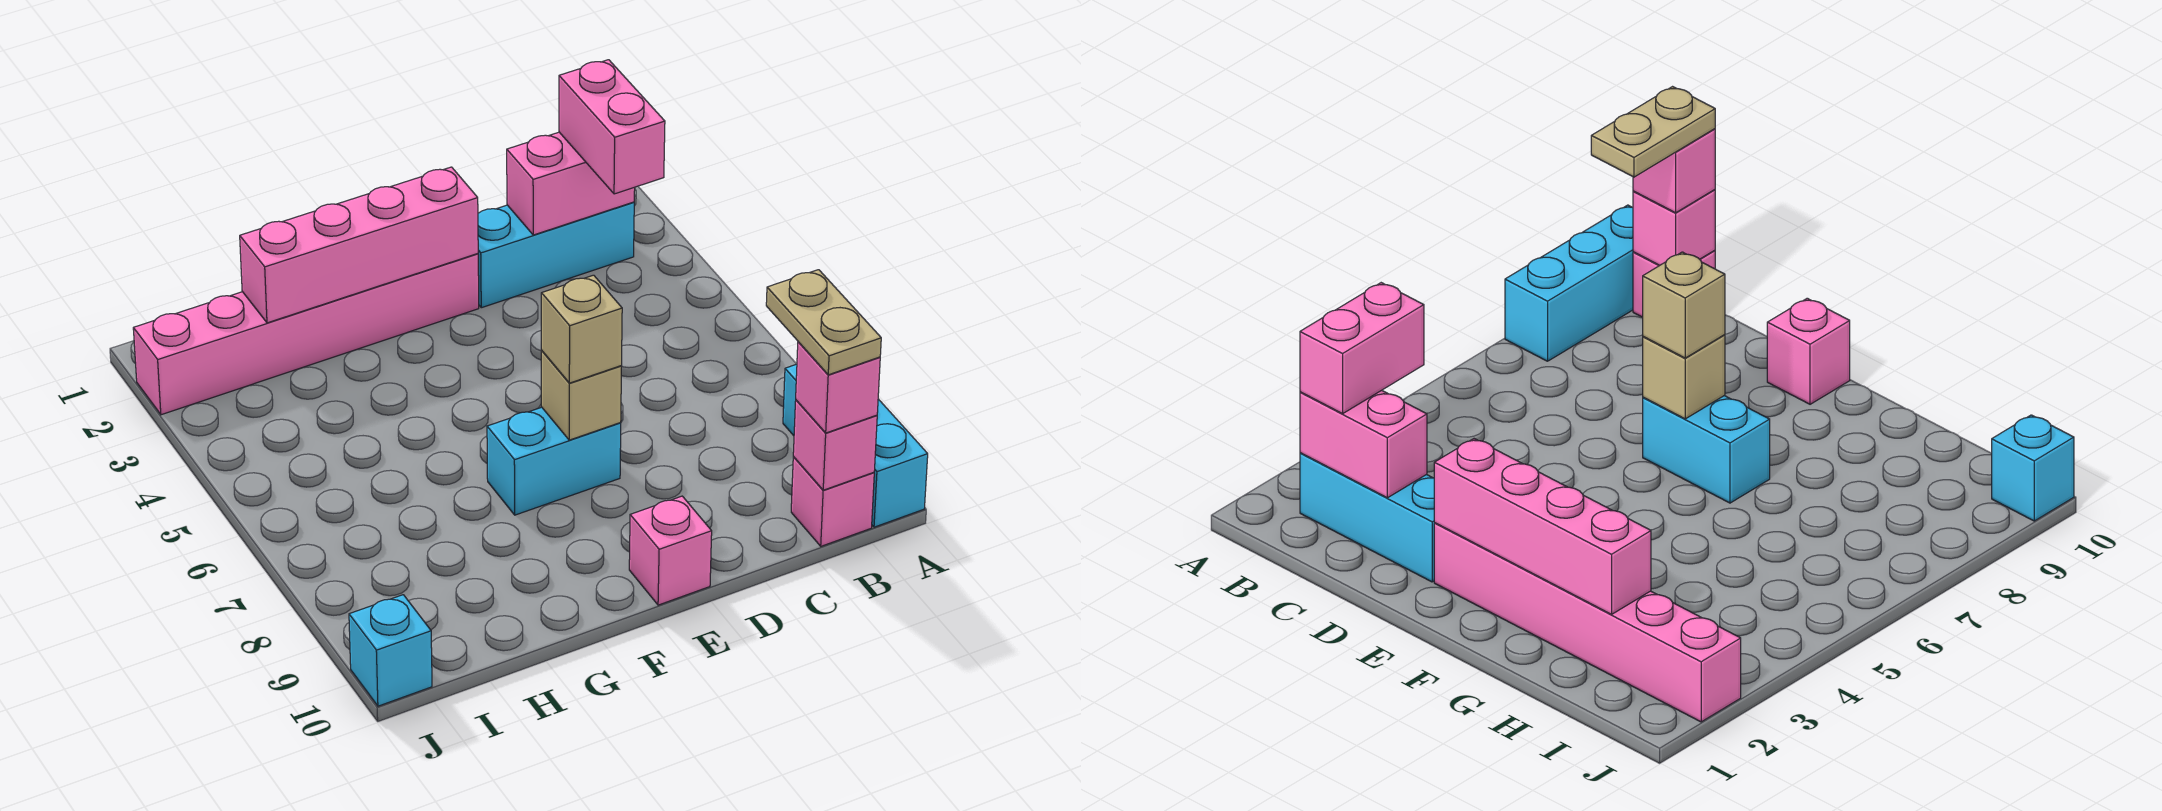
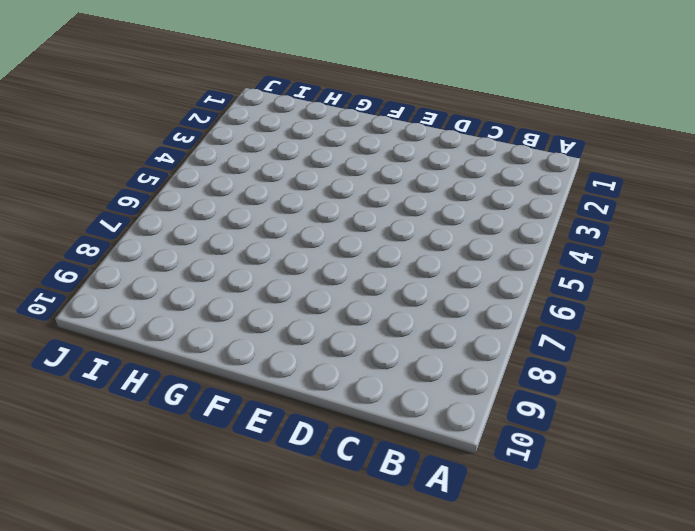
none -> cyan 1x3 brick [783,364,928,527]
none -> cyan 1x3 brick [478,202,634,308]
none -> pink 1x1 brick [791,457,874,546]

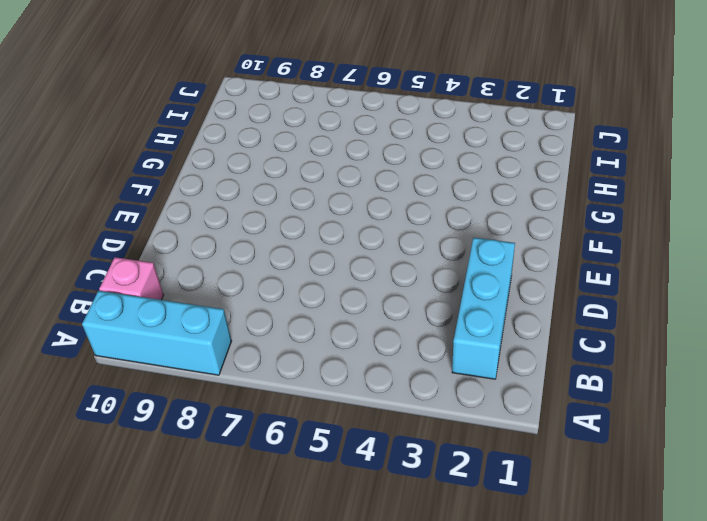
none -> pink 1x6 brick [133,254,479,415]
none -> cyan 1x2 brick [487,407,621,515]
none -> pink 1x1 brick [629,496,712,605]

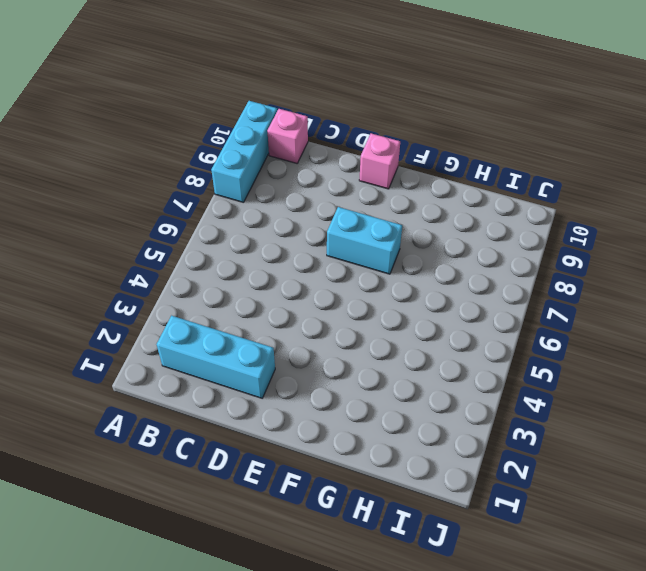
none -> pink 1x6 brick [133,254,479,415]
none -> cyan 1x1 brick [349,595,432,706]
none -> pink 1x2 brick [507,132,635,235]

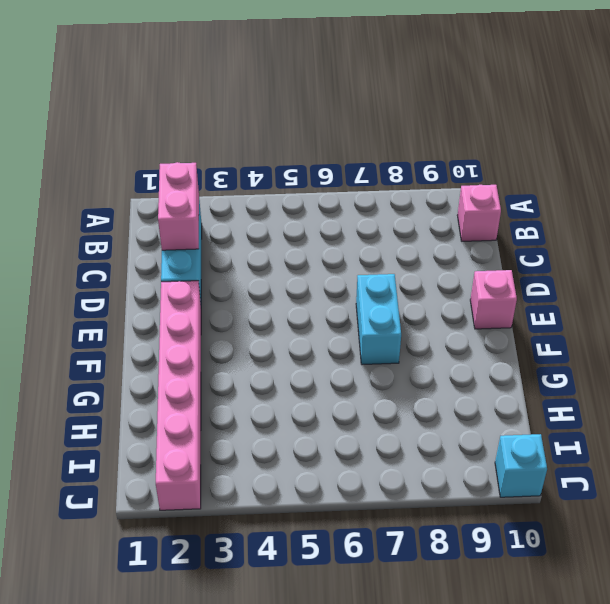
none -> cyan 1x3 brick [783,364,928,527]
none -> pink 1x1 brick [793,400,877,490]
none -> pink 1x4 brick [240,167,478,323]

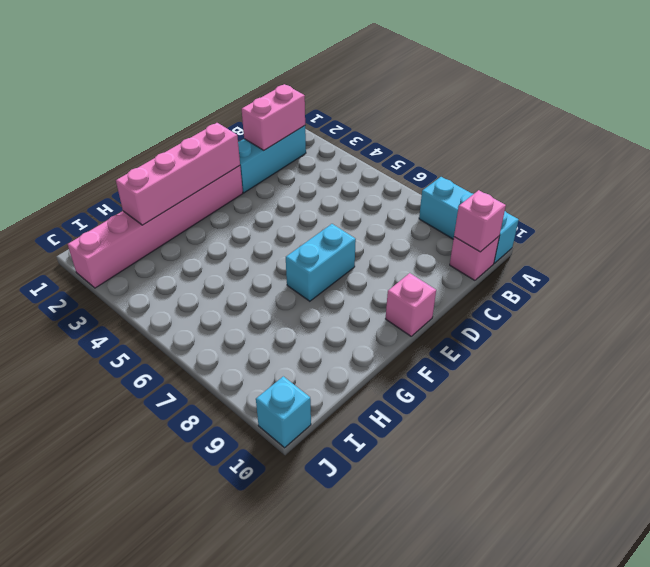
none -> tan 1x1 brick [541,351,622,440]
none -> pink 1x2 brick [559,60,665,194]
none -> pink 1x1 brick [796,342,880,433]

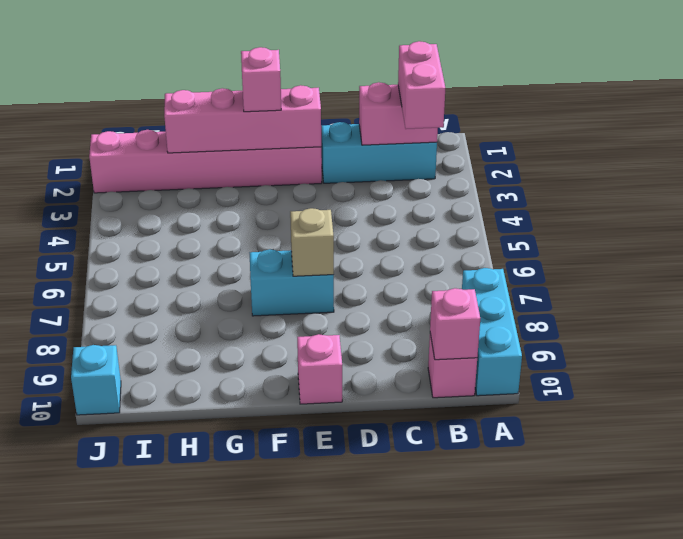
pink 1x1 brick [241,47,281,112] -> pink 1x1 brick moved to [796,342,880,433]
none -> tan 1x1 brick [541,275,622,383]
none -> tan 1x2 plate [766,270,881,375]

